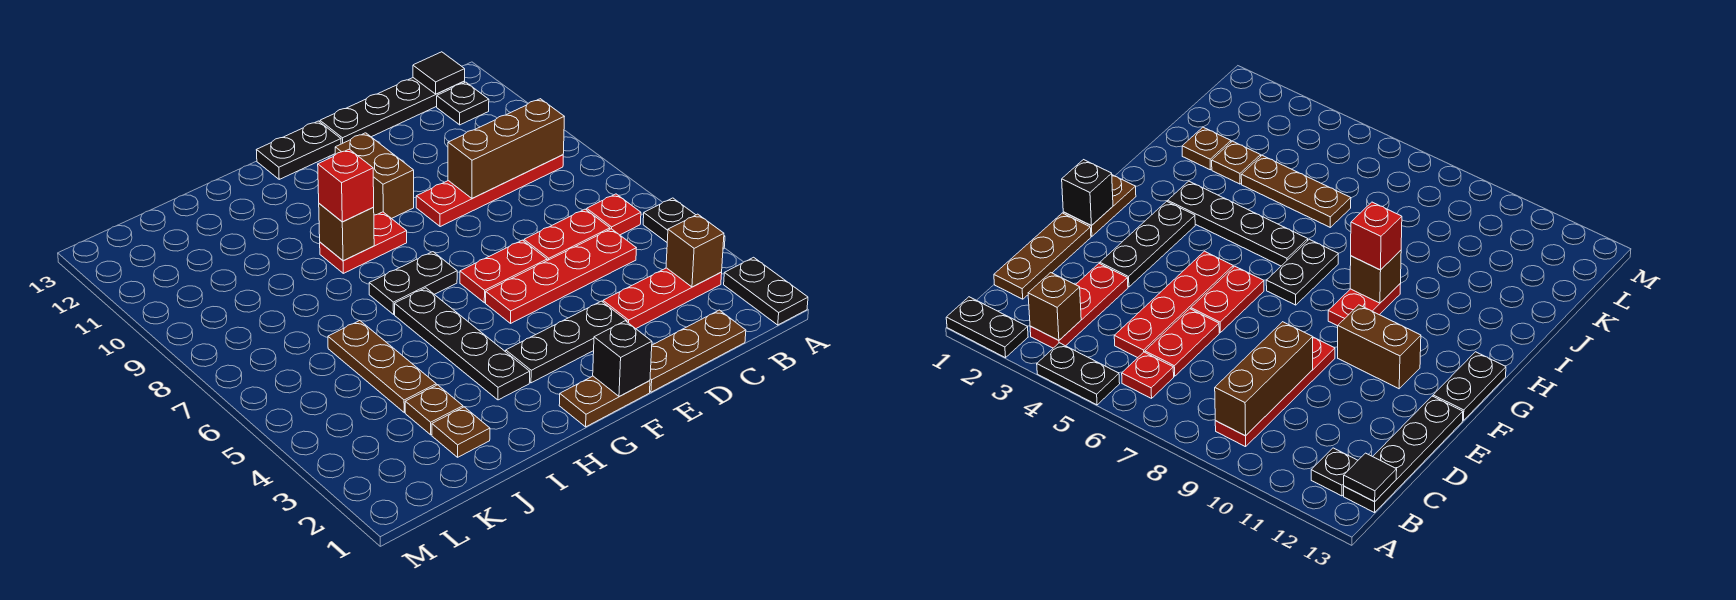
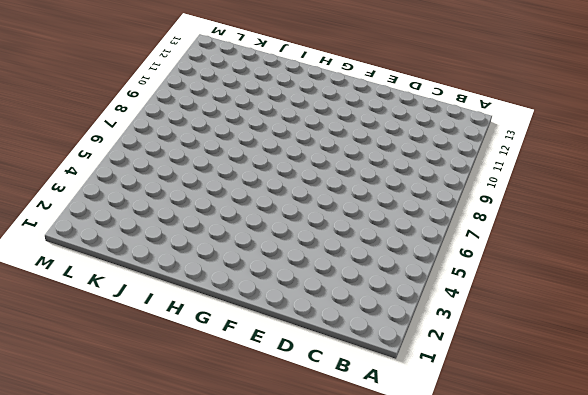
none -> black 1x2 plate [724,257,808,325]
none -> black 1x2 plate [643,198,725,249]
none -> red 1x3 plate [603,268,722,329]

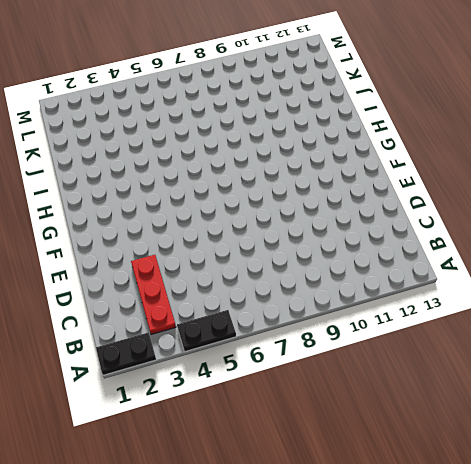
none -> red 1x1 plate [587,194,641,235]
none -> red 1x4 plate [416,155,563,227]
none -> black 1x1 plate [437,82,489,125]

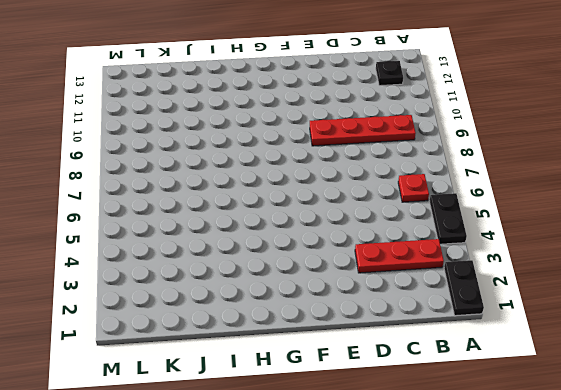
none -> black 1x4 plate [320,78,465,144]
none -> brown 1x3 plate [650,310,746,392]
none -> red 1x4 plate [486,229,636,323]

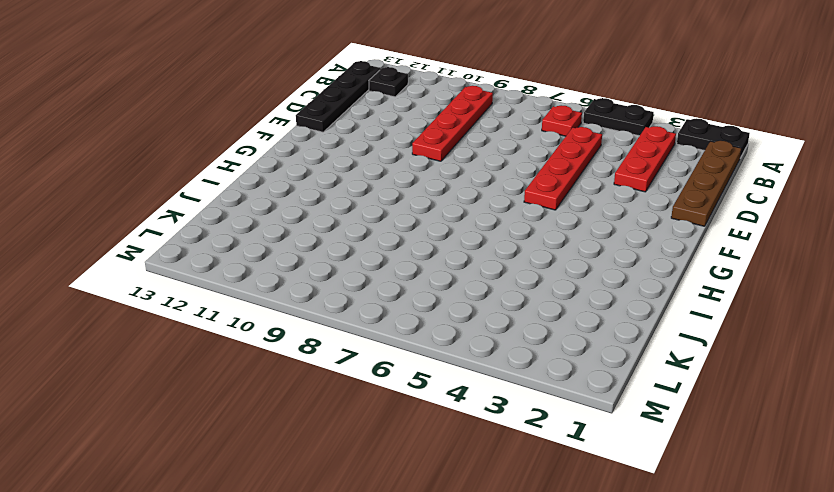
brown 1x4 plate [671,141,742,226] -> brown 1x3 plate [650,310,746,392]
none -> red 1x2 plate [524,209,610,261]
none -> black 1x3 plate [506,301,627,383]
none -> red 1x2 plate [460,240,547,303]

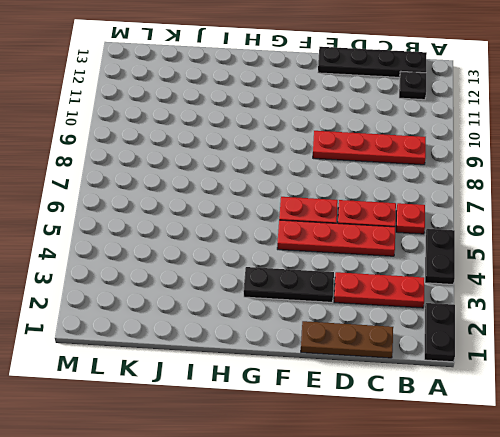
none -> brown 1x2 plate [559,376,650,427]
none -> brown 1x2 brick [335,133,414,219]
none -> black 1x2 plate [257,121,341,179]

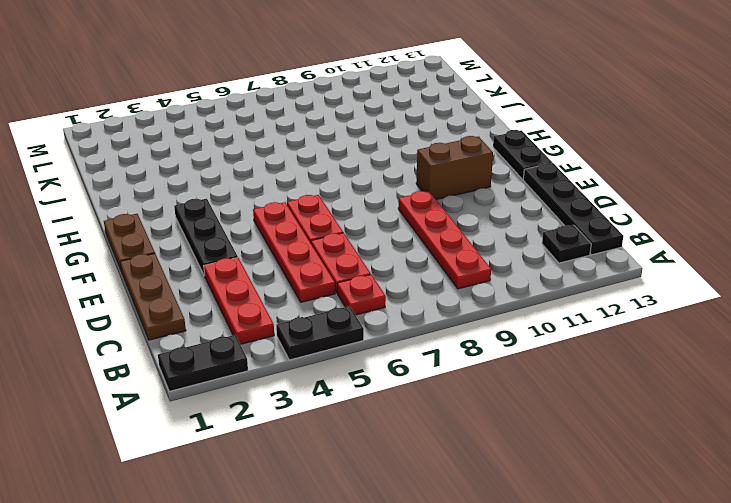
none -> black 1x2 plate [369,252,457,314]
none -> red 1x2 plate [320,212,407,273]
none -> black 1x4 plate [395,288,530,400]

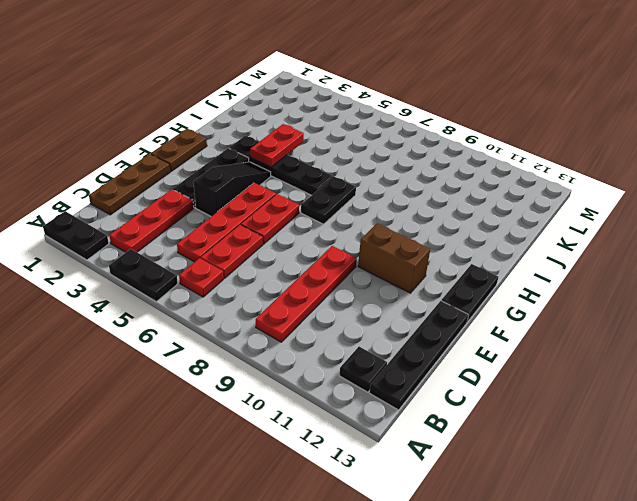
black 1x3 slope [193,162,271,216] -> none
red 1x2 plate [250,124,304,167] -> red 1x2 plate moved to [320,212,407,273]
none -> brown 1x1 plate [432,407,490,457]
none -> brown 1x1 plate [405,385,463,435]
none -> brown 1x3 plate [328,321,436,412]

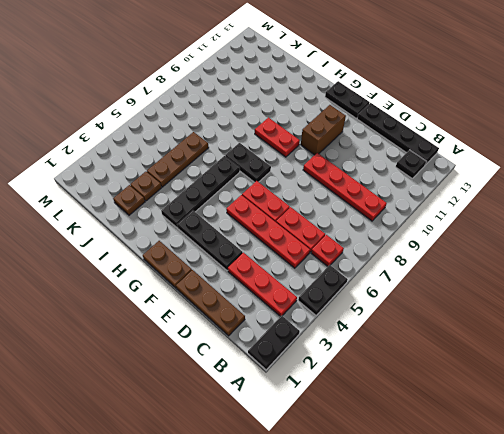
none -> brown 1x1 brick [666,214,724,287]
none -> brown 1x3 brick [448,99,564,198]
none -> black 1x1 tile [413,52,465,94]

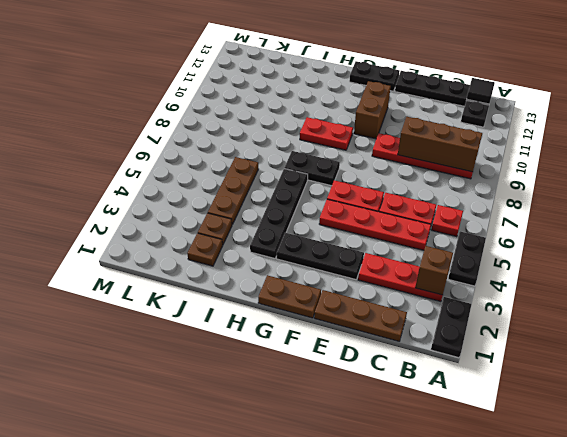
none -> black 1x1 brick [593,321,652,397]
none -> brown 1x1 brick [319,204,374,261]
none -> red 1x1 brick [318,149,374,222]

